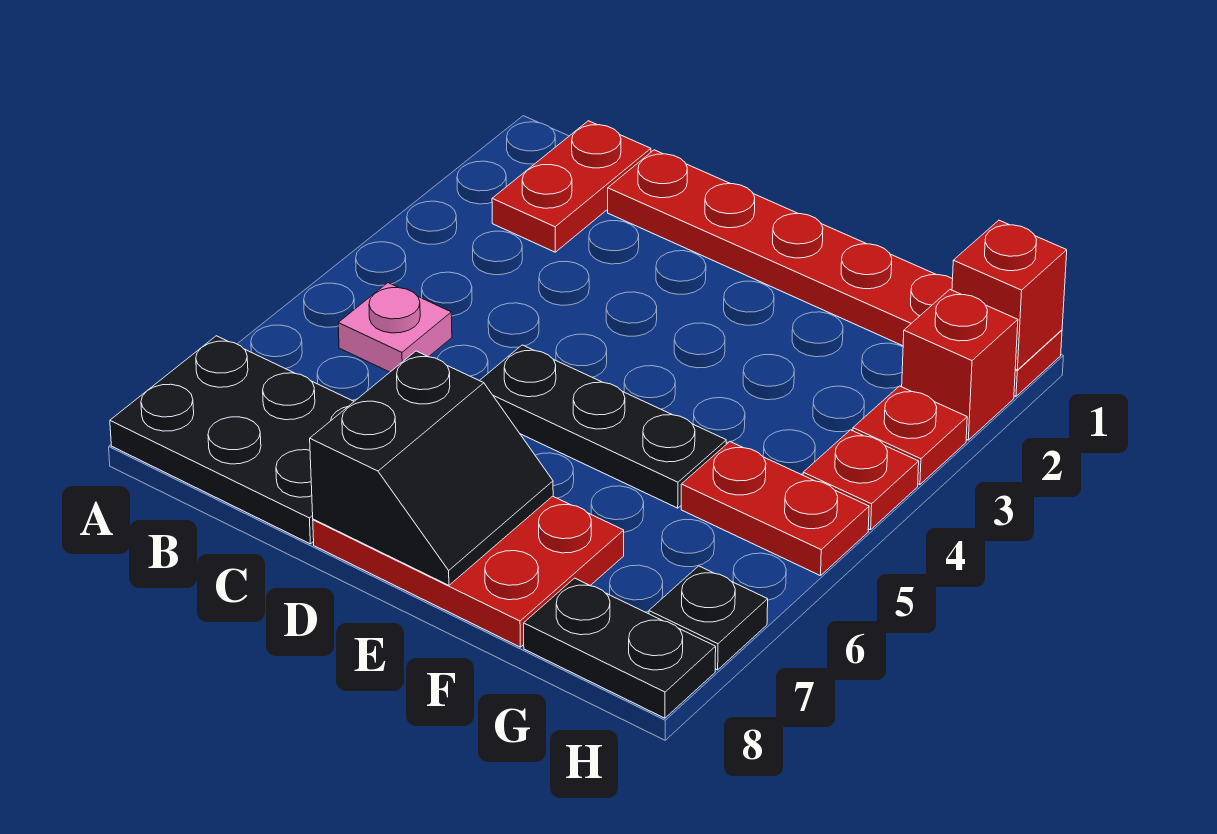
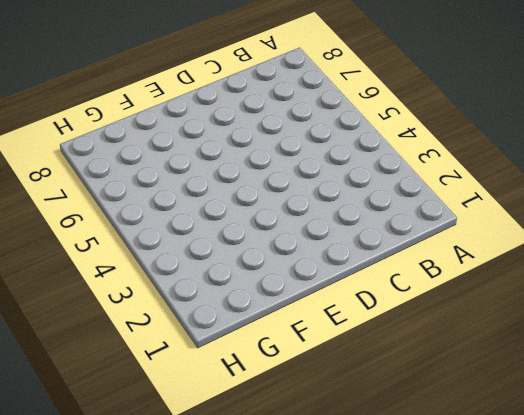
none -> black 2x3 plate [110,336,354,544]
none -> red 1x2 plate [492,121,651,252]
none -> pink 1x1 plate [338,283,452,372]

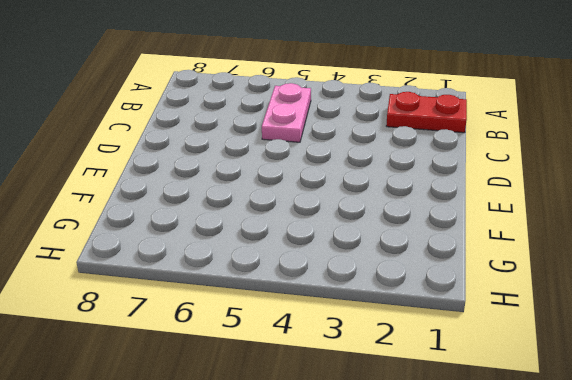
pink 1x2 plate [262,83,311,142] -> pink 1x1 plate [338,283,452,372]
none -> black 2x3 plate [110,336,354,544]
none -> red 1x6 plate [608,150,1062,396]
none -> black 1x3 plate [480,345,726,508]

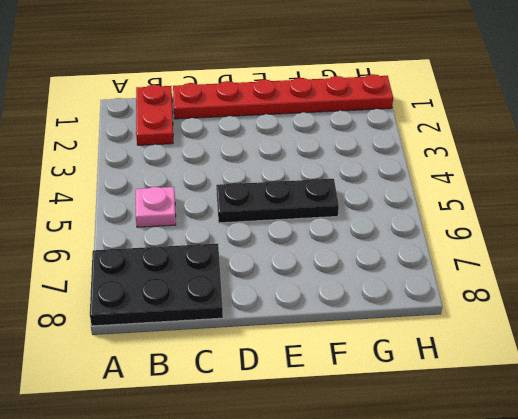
none -> red 2x3 plate [313,496,624,647]
none -> red 1x2 plate [681,442,869,576]
none -> black 1x2 plate [524,578,716,718]

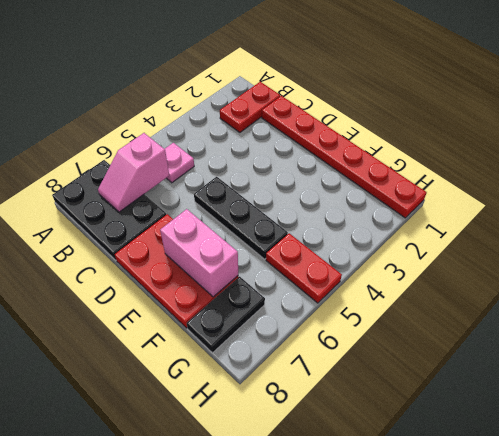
pink 1x2 slope [98,133,169,212] -> none
pink 1x2 brick [160,209,238,297] -> black 2x2 slope [310,351,553,585]
black 1x2 plate [187,277,265,353] -> black 1x2 plate turned to [524,578,716,718]
none -> red 1x1 brick [902,290,1018,440]
none -> red 1x1 plate [853,386,967,485]
none -> red 1x1 plate [803,430,919,530]

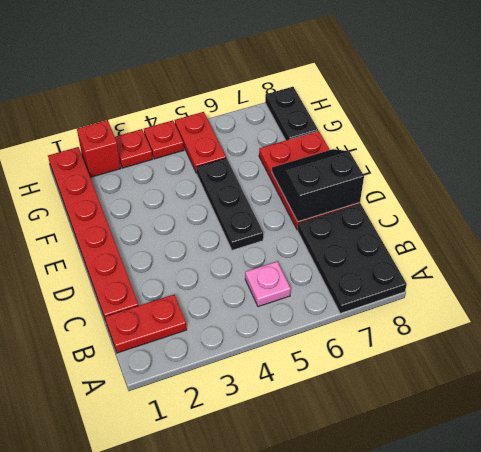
none -> black 1x1 plate [649,566,768,670]
none -> red 1x1 brick [952,220,1067,370]

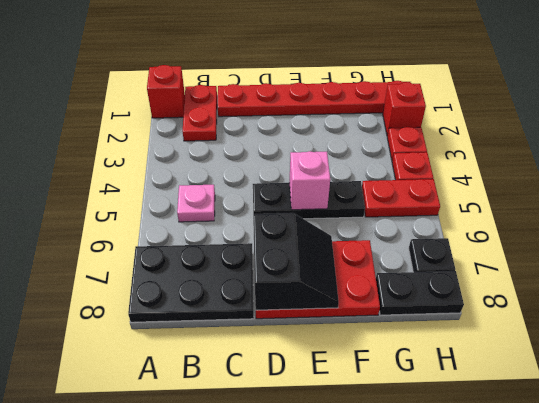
red 1x1 brick [147,65,185,118] -> red 1x1 brick moved to [952,220,1067,370]
pink 1x1 brick [289,151,330,210] -> none

